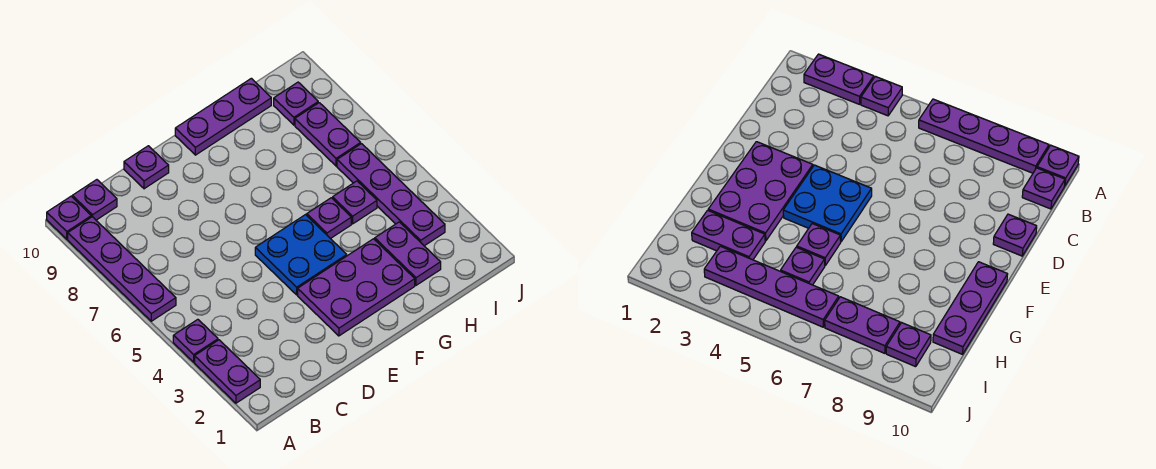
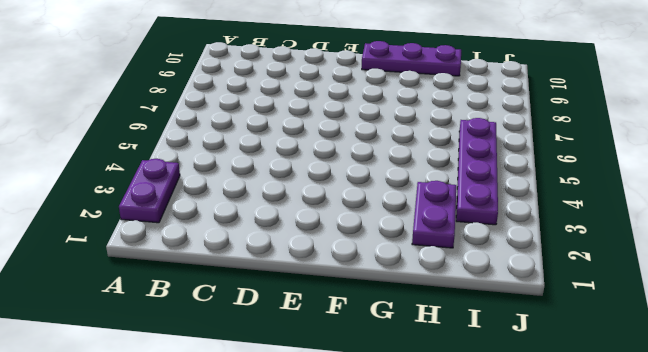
none -> purple 1x1 plate [173,319,218,362]
none -> purple 1x4 plate [68,217,176,321]
none -> purple 1x1 plate [47,196,91,239]

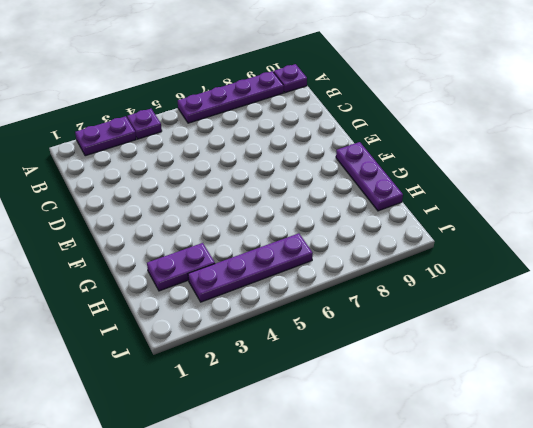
none -> purple 1x1 plate [72,180,117,220]
none -> purple 1x1 plate [124,146,169,189]
none -> purple 2x3 plate [298,239,415,336]

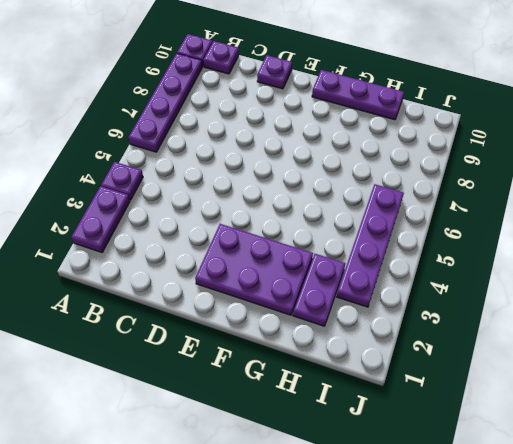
none -> blue 2x2 plate [255,215,347,295]
none -> purple 1x1 plate [307,198,351,239]
none -> purple 1x1 plate [333,181,377,224]

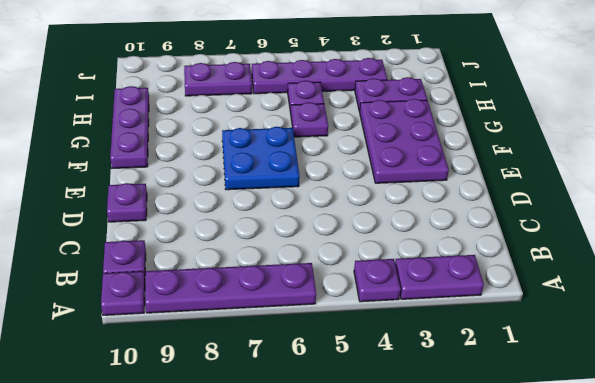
blue 2x2 plate [222,127,300,190] -> blue 2x2 plate moved to [255,215,347,295]
none -> purple 1x1 plate [274,82,318,125]

